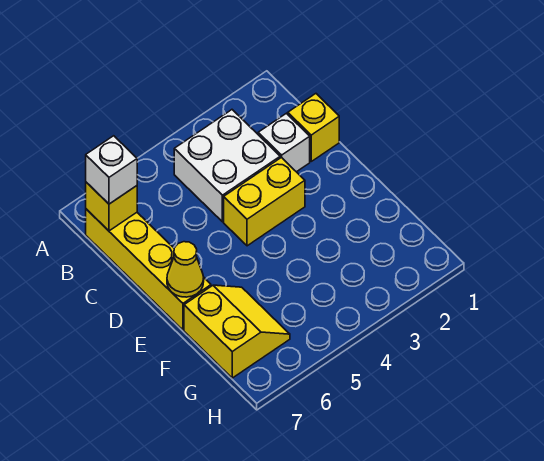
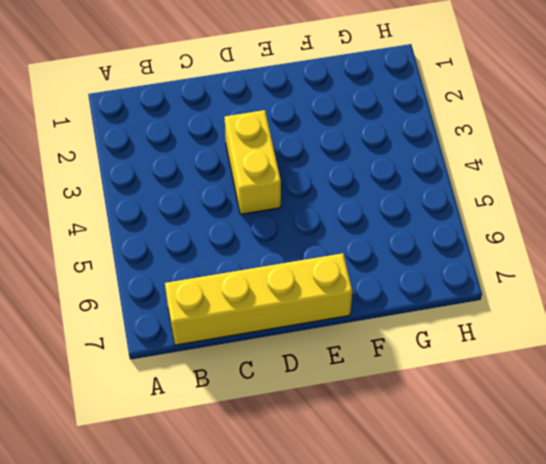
none -> white 2x2 brick [174,110,280,222]
none -> yellow 1x1 brick [288,94,339,161]

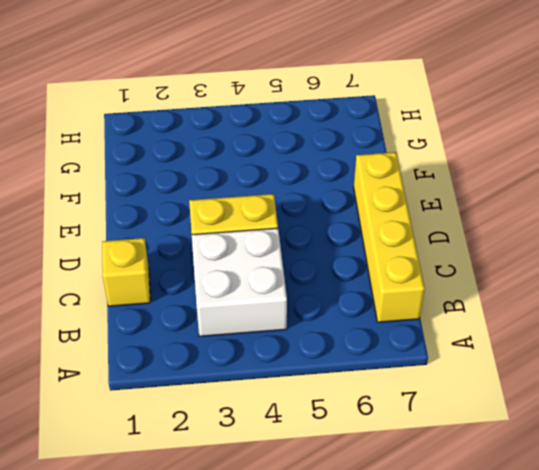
none -> white 1x1 brick [258,113,310,172]
none -> yellow 2x2 slope [184,285,290,378]

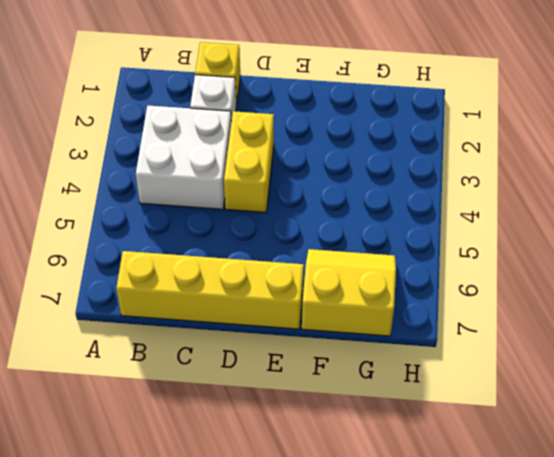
none -> yellow 1x1 brick [86,182,137,231]
none -> yellow 1x1 cone [167,242,204,297]

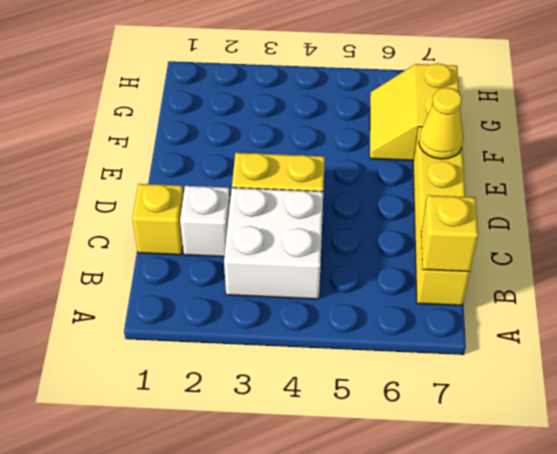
none -> white 1x1 brick [86,136,137,204]

